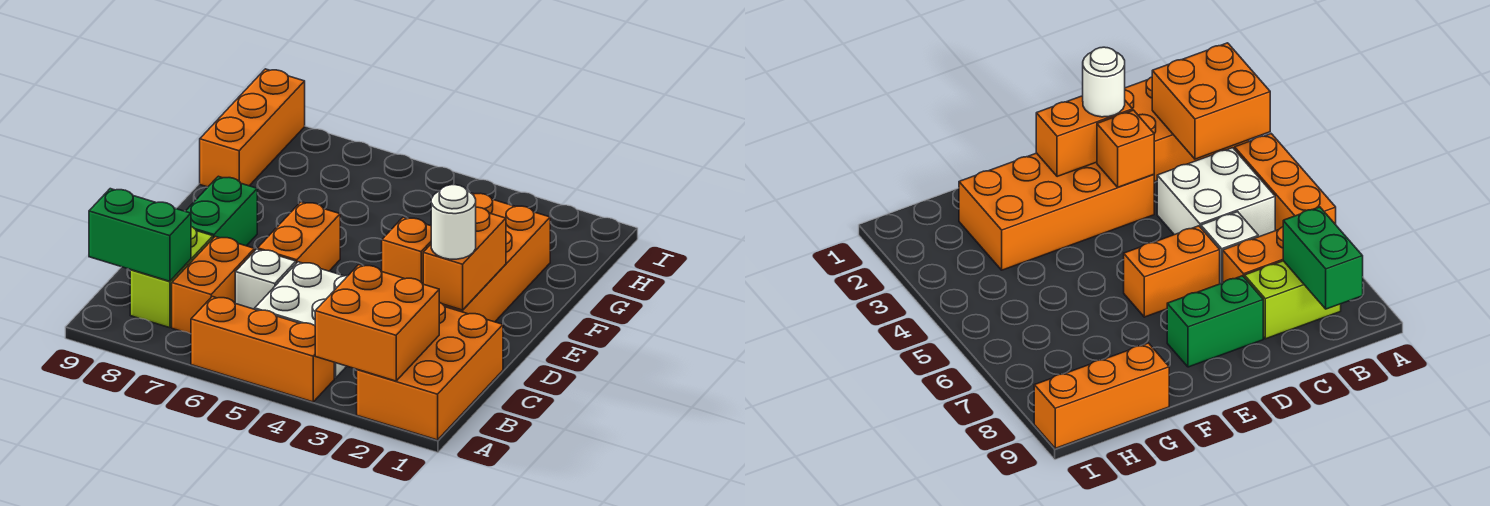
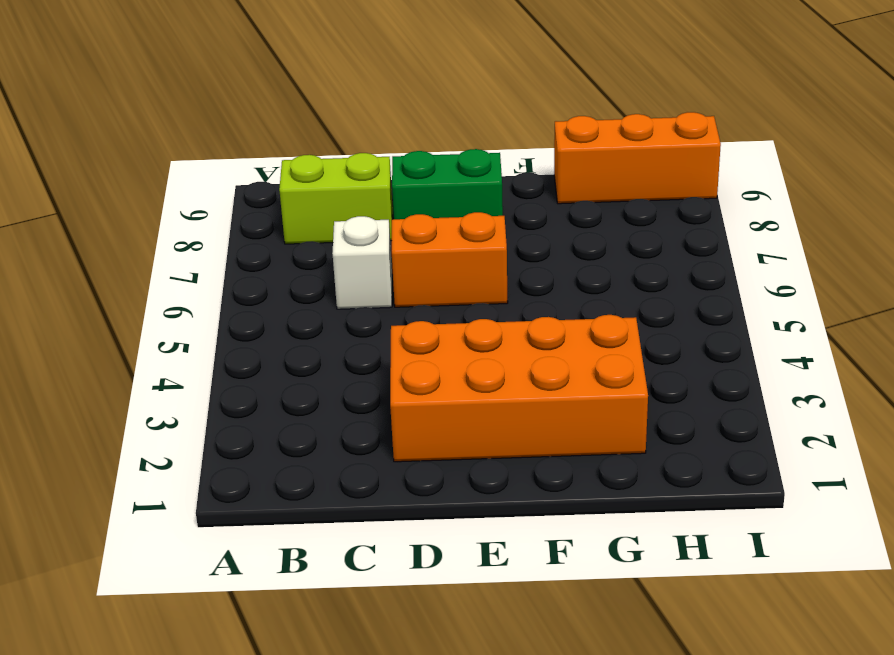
none -> orange 2x3 brick [357,302,503,440]
none -> orange 1x3 brick [191,297,334,402]
none -> white 2x2 brick [255,262,347,378]

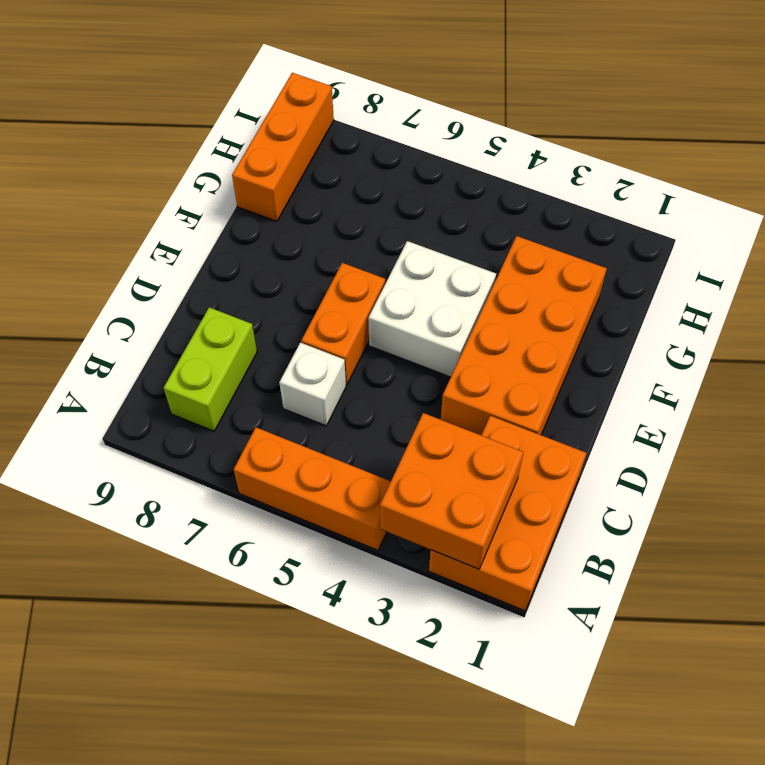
white 2x2 brick [368,241,496,377] -> white 2x2 brick moved to [255,262,347,378]
none -> orange 1x2 brick [172,237,255,334]
none -> green 1x2 brick [185,176,257,246]
none -> green 1x2 brick [89,189,191,281]

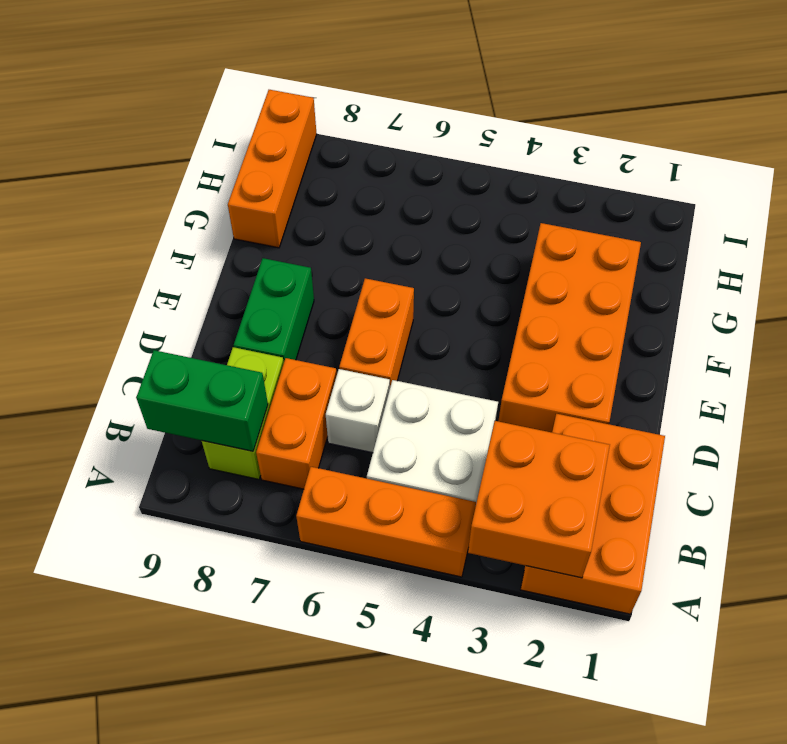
none -> orange 1x2 brick [423,207,506,310]
none -> orange 1x1 brick [382,217,431,284]
none -> white 1x1 round brick [431,185,476,259]

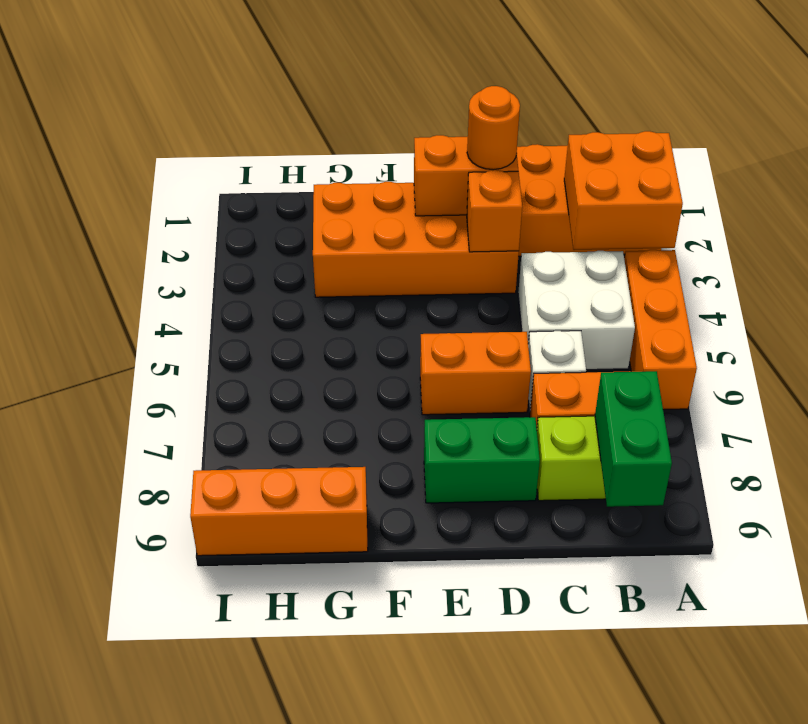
orange 1x1 round brick [467,86,520,170] -> white 1x1 round brick [431,185,476,259]

